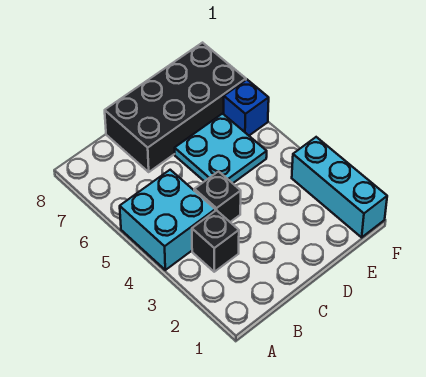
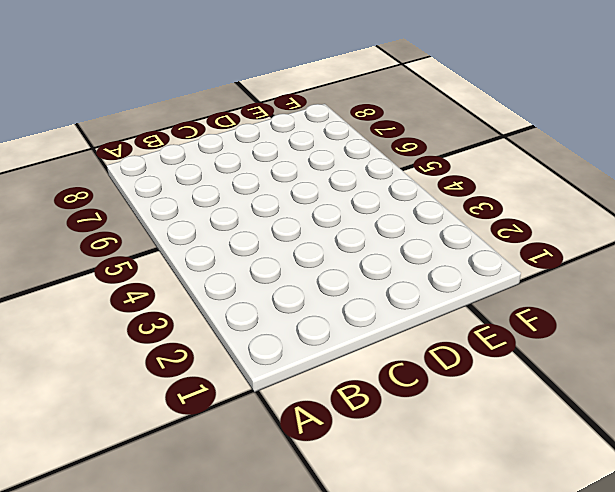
none -> cyan 2x2 brick [120,170,215,270]
none -> black 1x1 brick [192,210,239,272]

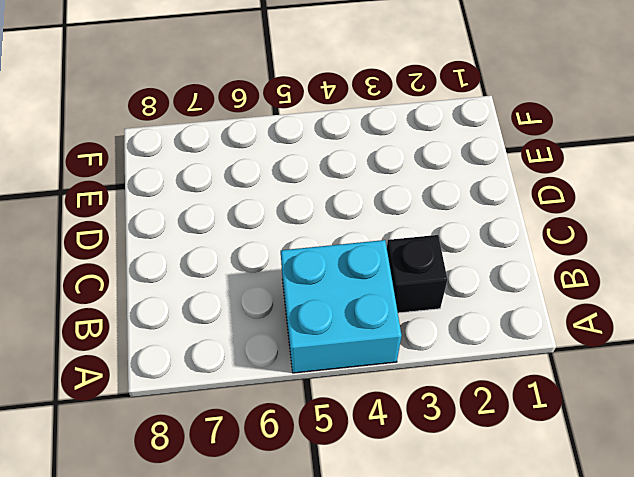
none -> black 1x1 brick [194,171,241,222]
none -> black 2x4 brick [105,43,246,172]

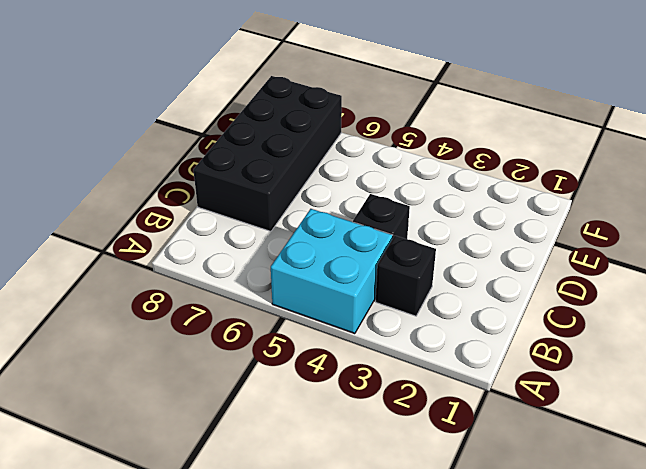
none -> cyan 2x2 plate [175,114,267,183]
none -> cyan 1x3 brick [292,137,387,237]

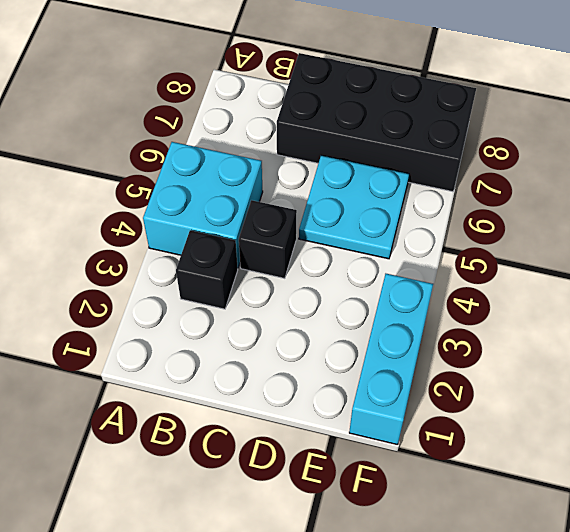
none -> blue 1x1 brick [224,80,269,135]

